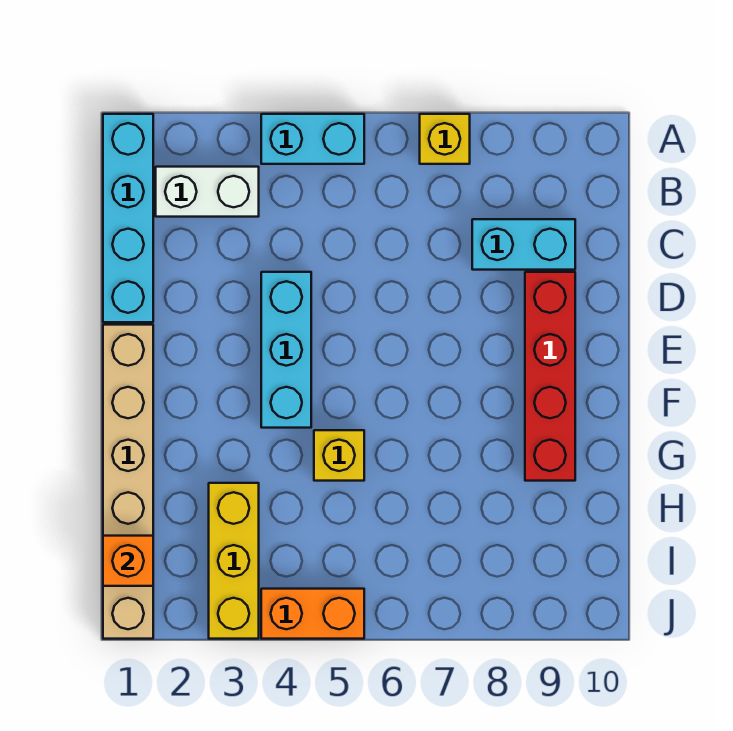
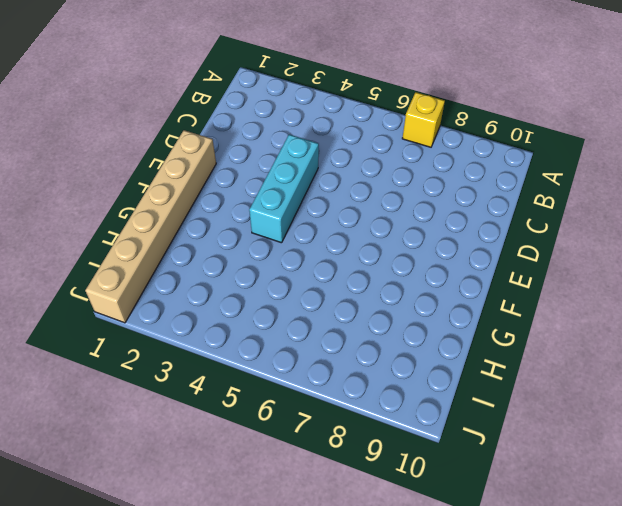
none -> cyan 1x4 brick [103,114,153,322]
none -> cyan 1x2 brick [261,114,364,164]
none -> white 1x2 brick [156,167,259,217]

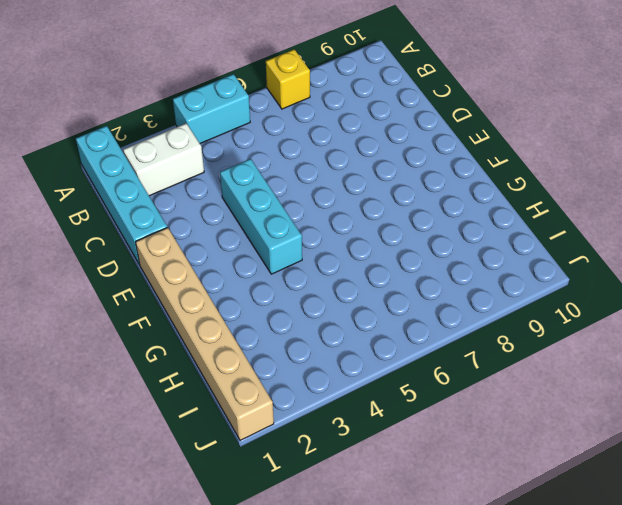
none -> cyan 1x2 brick [472,219,575,270]
none -> red 1x4 brick [525,272,575,481]
none -> yellow 1x1 brick [314,430,364,481]

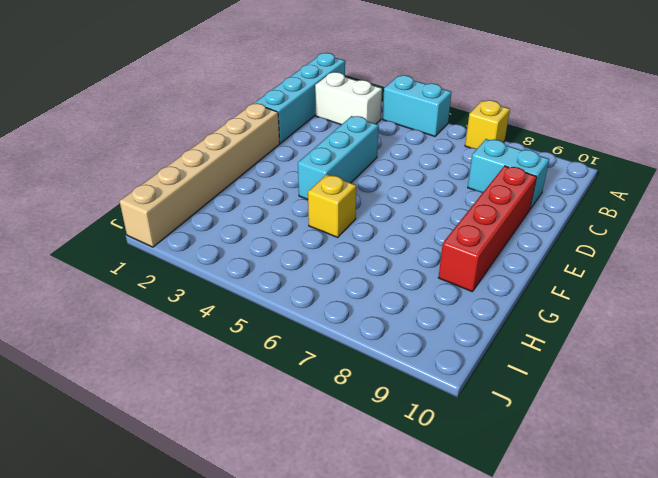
none -> yellow 1x3 brick [209,483,259,639]
none -> orange 1x2 brick [261,589,364,639]
none -> orange 1x1 brick [103,536,153,586]

